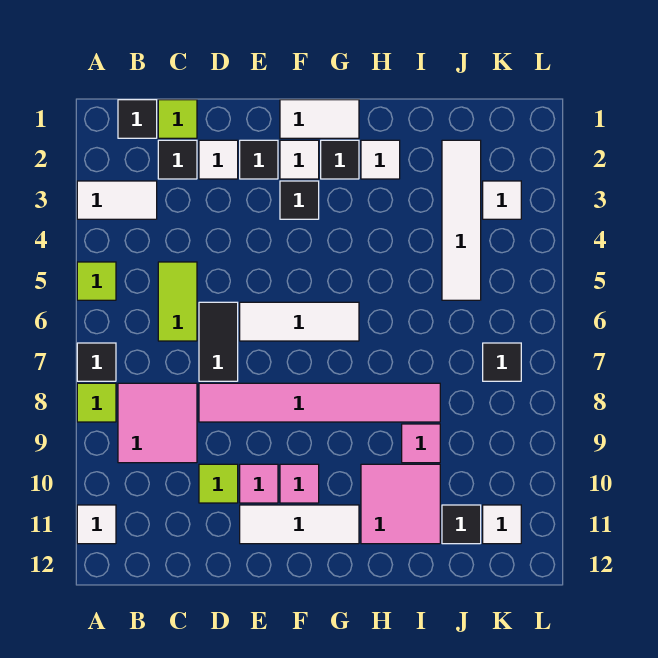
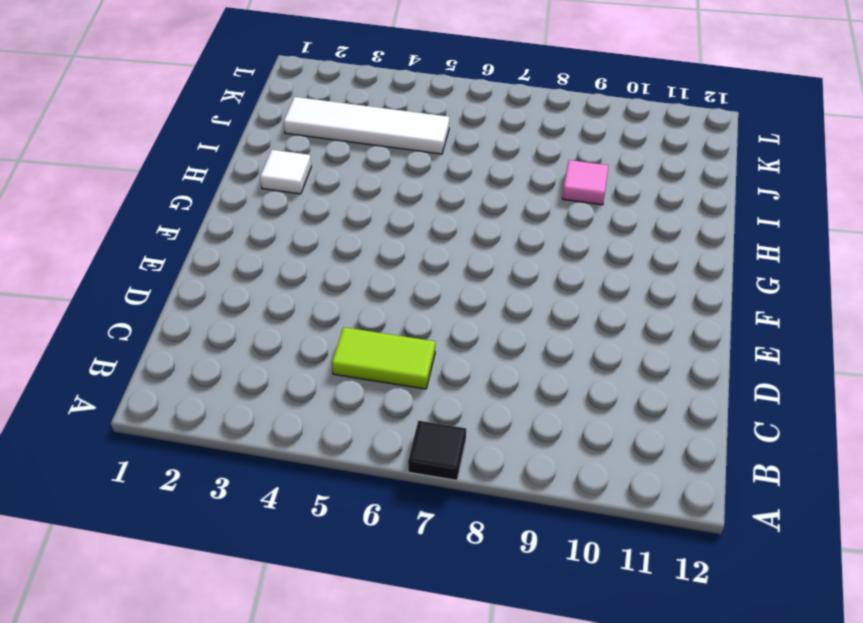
none -> white 1x2 tile [77,181,157,219]
none -> lime 1x1 tile [77,262,116,300]
none -> lime 1x1 tile [77,383,116,422]
none -> white 1x1 tile [77,505,116,544]

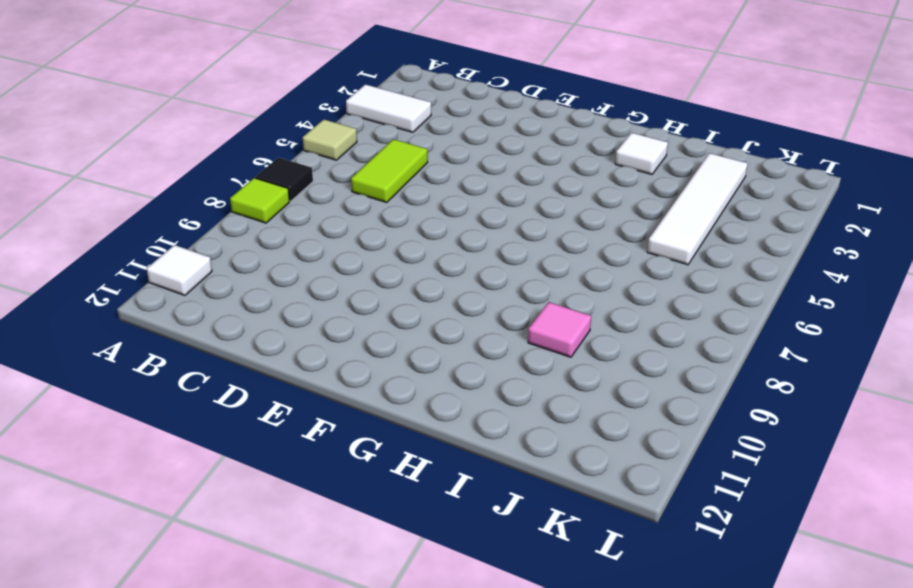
tan 1x1 tile [303,119,357,160] -> lime 1x1 tile [77,262,116,300]
none -> black 1x1 tile [118,100,157,138]
none -> pink 2x2 tile [118,383,197,463]
none -> lime 1x1 tile [158,100,197,138]
none -> black 1x1 tile [158,140,197,179]

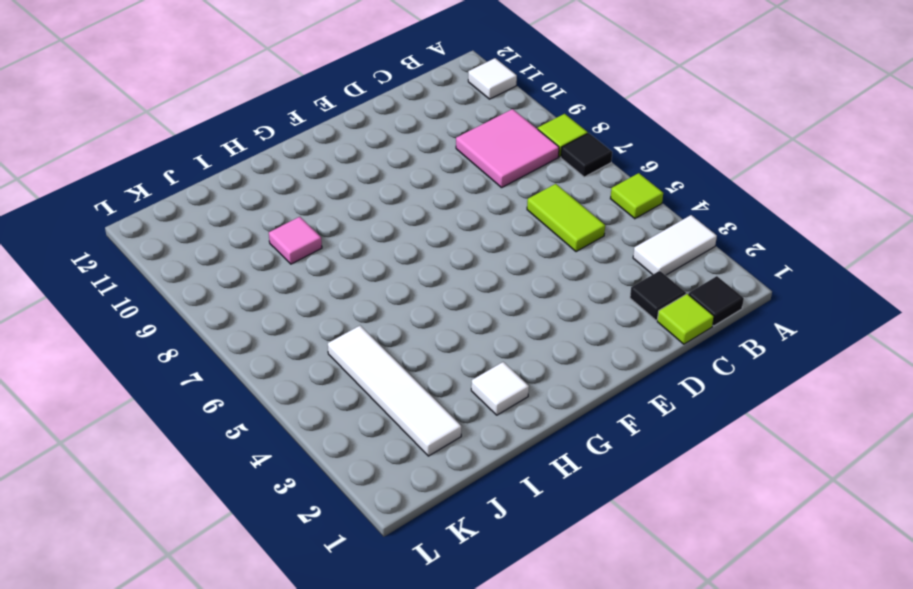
none -> white 1x1 tile [199,140,238,179]
none -> black 1x2 tile [199,302,238,381]
none -> pink 1x6 tile [199,383,440,422]
none -> lime 1x1 tile [199,464,238,503]

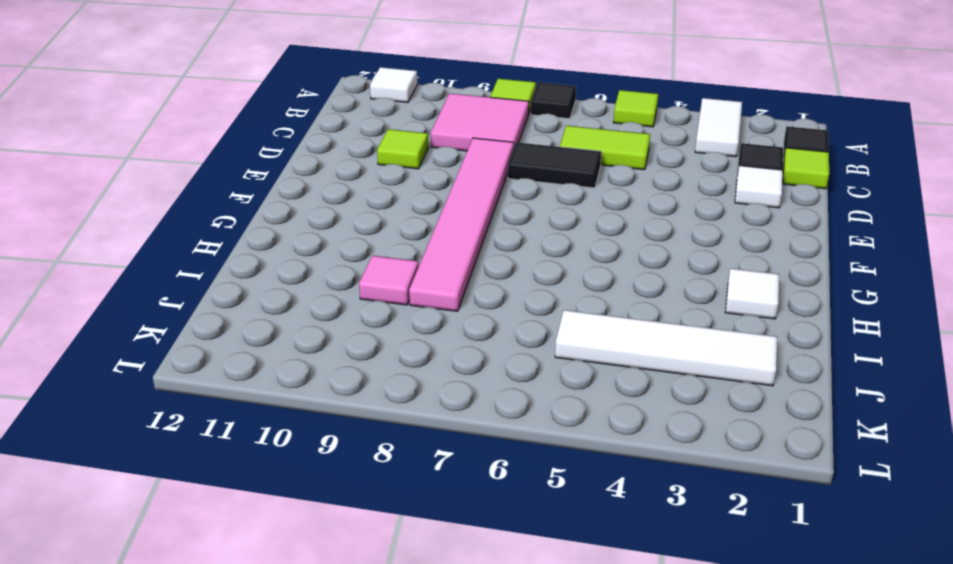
none -> black 1x1 tile [240,140,278,179]
none -> white 1x3 tile [240,302,359,341]
none -> pink 1x1 tile [240,464,278,503]
none -> white 1x3 tile [240,505,359,544]

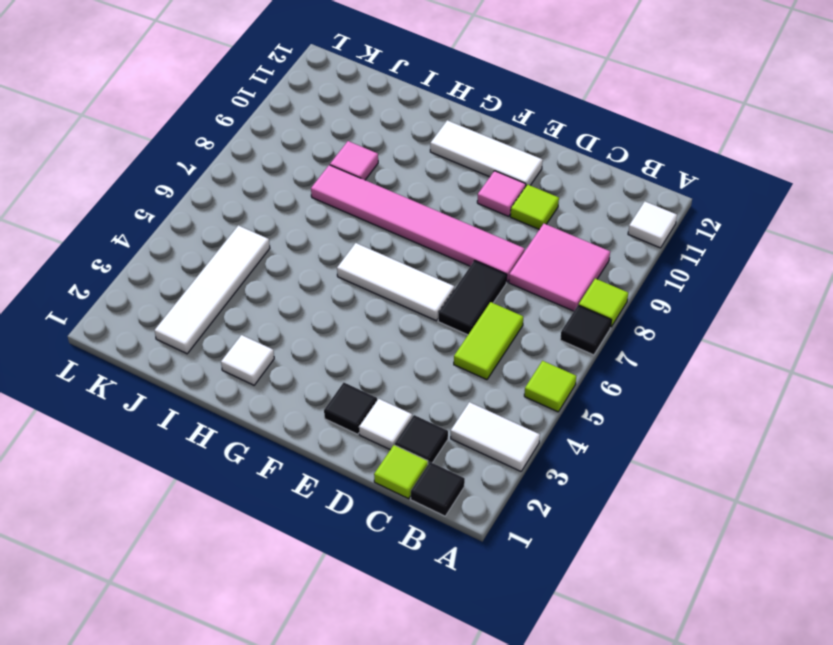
none -> white 1x2 tile [280,100,359,138]
none -> white 1x1 tile [280,140,319,179]
none -> black 1x1 tile [280,181,319,219]
none -> pink 1x1 tile [280,464,319,503]

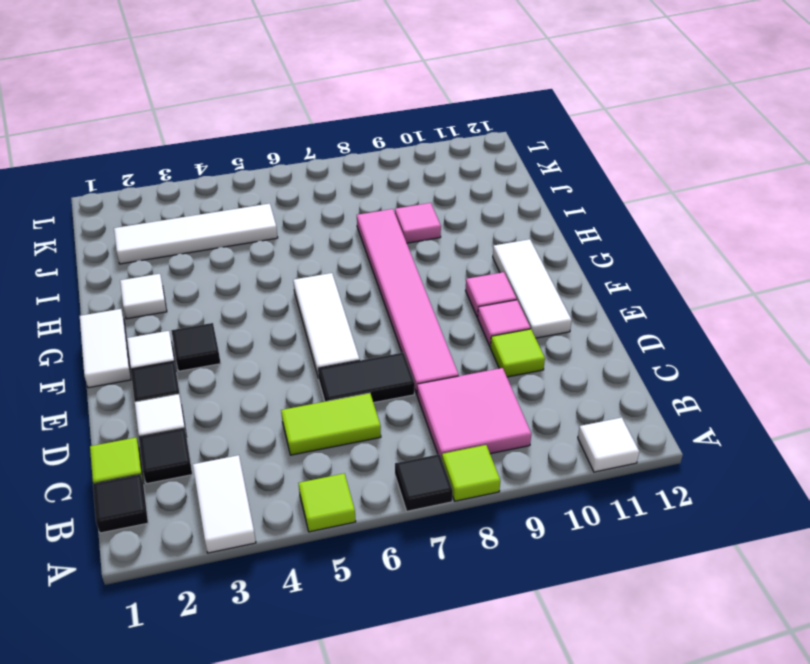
none -> black 1x1 tile [321,140,359,179]
none -> pink 2x2 tile [361,464,440,544]
none -> black 1x1 tile [442,505,481,544]
none -> white 1x1 tile [483,181,521,219]

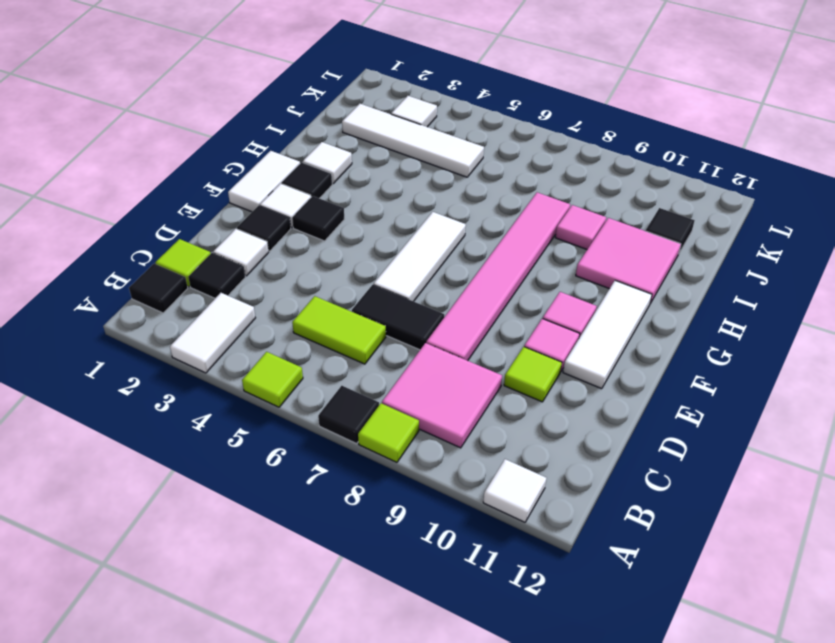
none -> black 1x1 tile [483,343,521,381]
none -> white 1x1 tile [483,505,521,544]

